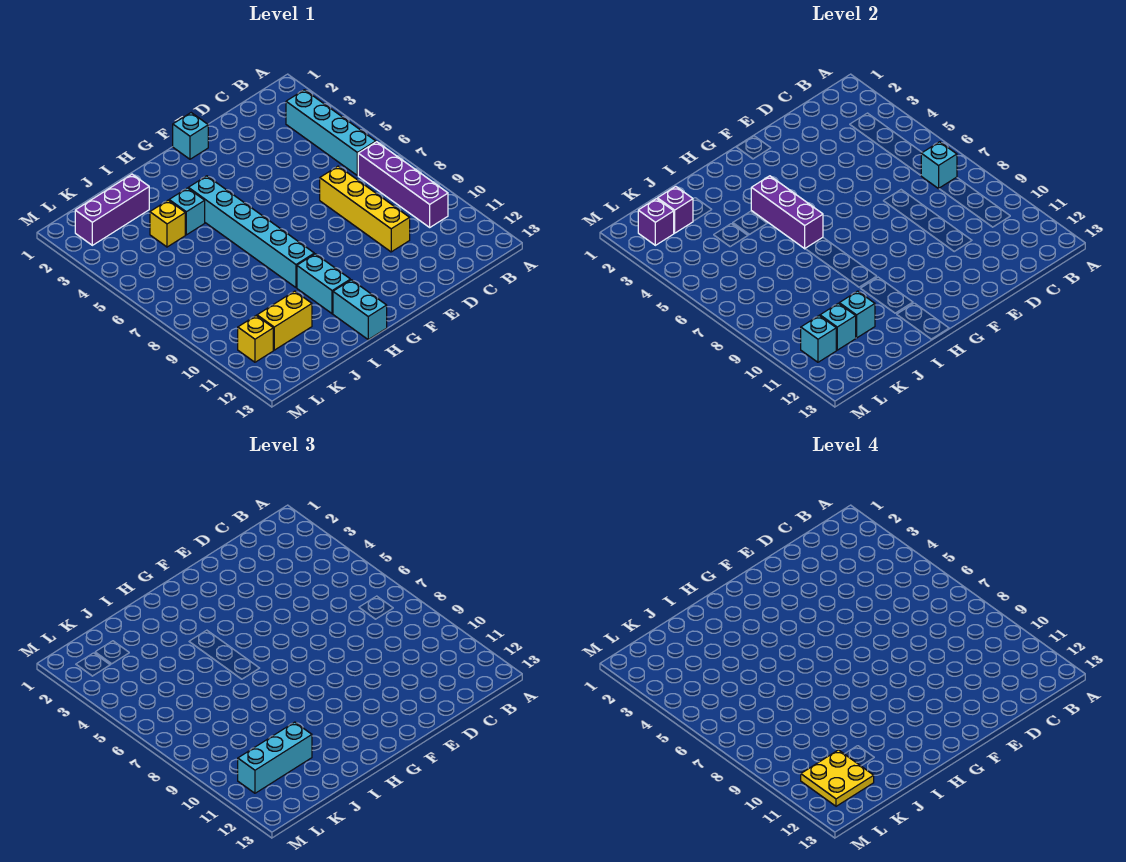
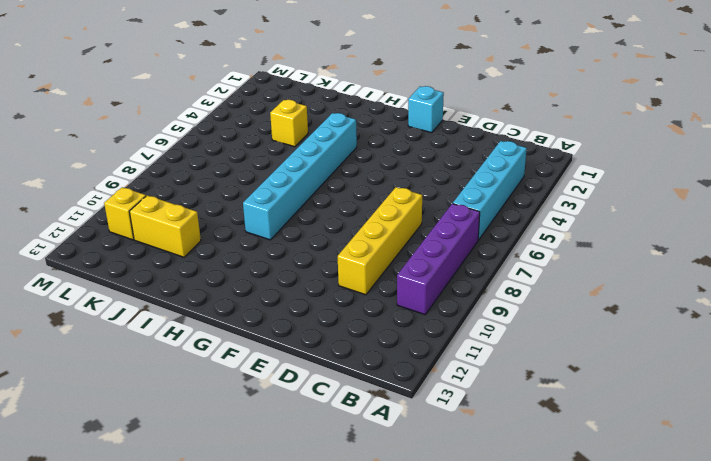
none -> cyan 1x2 brick [297,254,350,314]
none -> cyan 1x2 brick [333,280,387,339]
none -> cyan 1x1 brick [169,188,205,235]

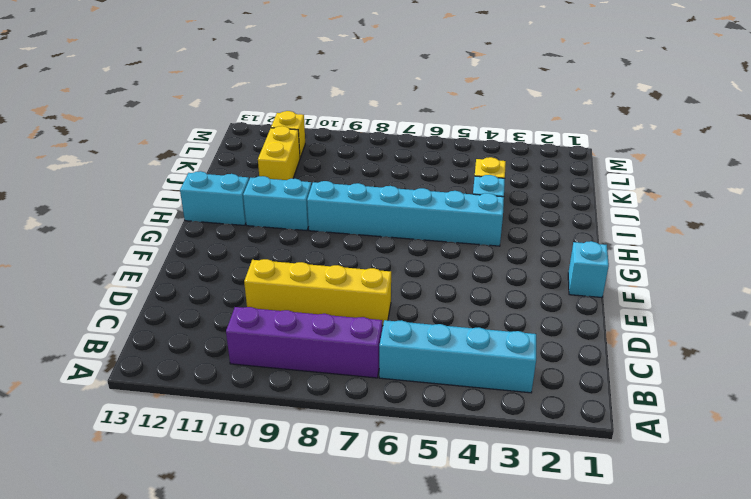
none -> purple 1x3 brick [75,174,149,245]
none -> cyan 1x1 brick [921,142,957,189]
none -> purple 1x3 brick [751,176,823,249]

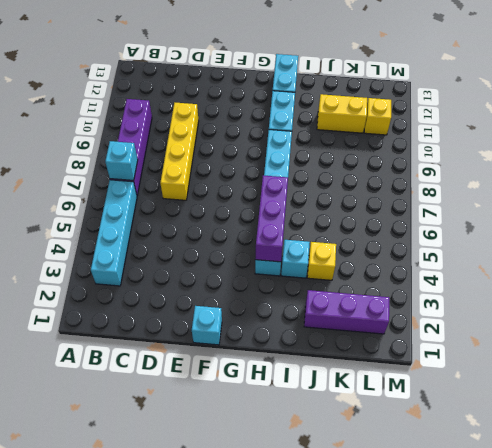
none -> cyan 1x1 brick [839,291,875,338]
none -> purple 1x1 brick [657,187,693,233]
none -> cyan 1x1 brick [820,303,856,350]

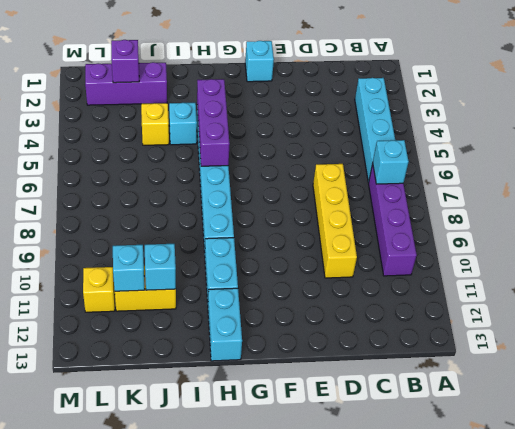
none -> purple 1x1 brick [638,199,674,245]
none -> cyan 1x1 brick [801,316,836,362]
none -> cyan 1x3 brick [238,722,312,793]

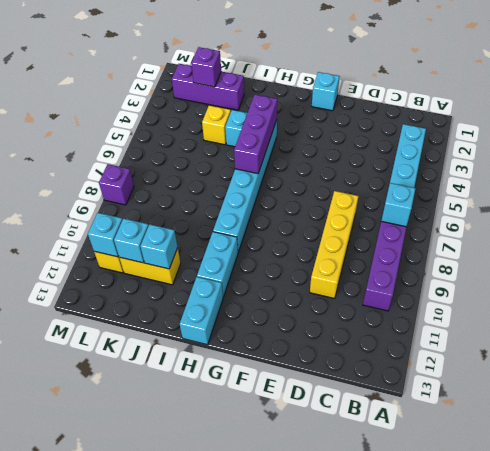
purple 1x1 brick [99,164,134,205] -> purple 1x1 brick moved to [638,199,674,245]
none -> cyan 1x3 brick [238,722,312,793]
none -> yellow 2x2 plate [801,750,874,806]

